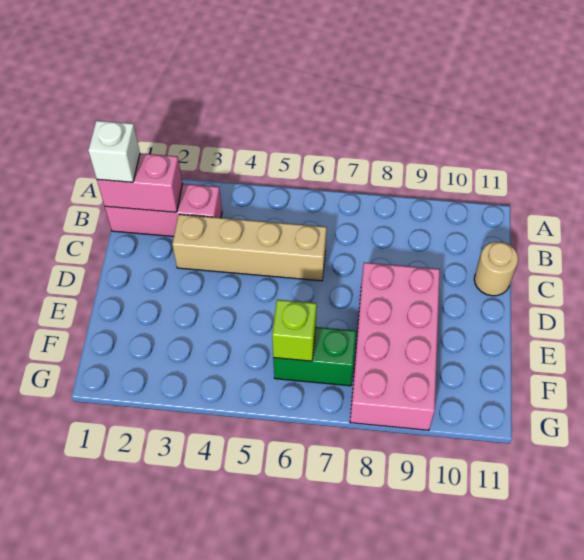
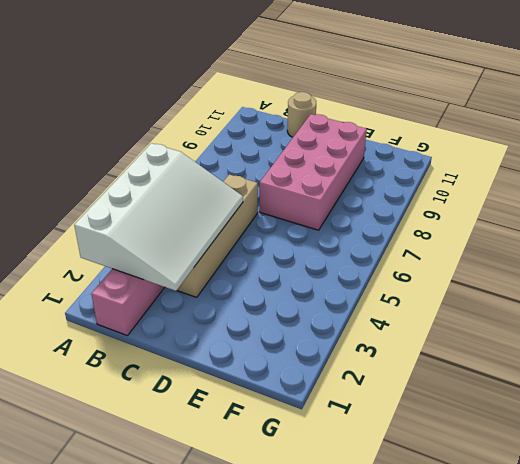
white 3x4 slope [74,143,243,291] -> pink 1x2 brick [97,153,183,212]
pink 2x4 brick [260,114,367,230] -> pink 2x4 brick turned to [350,263,440,430]
none -> green 1x2 brick [273,327,356,386]
none -> lime 1x1 brick [272,300,317,361]

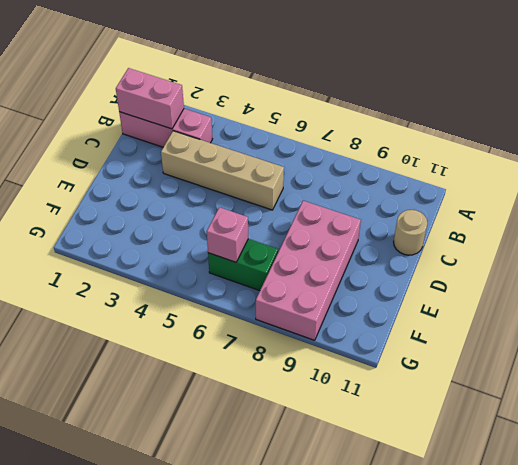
pink 1x1 brick [207,207,248,262] -> lime 1x1 brick [272,300,317,361]
none -> white 1x1 brick [88,121,140,182]

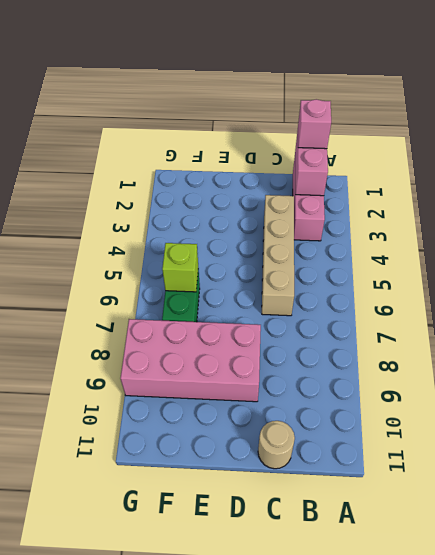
pink 1x1 brick [298,99,331,149] -> white 1x1 brick [88,121,140,182]

